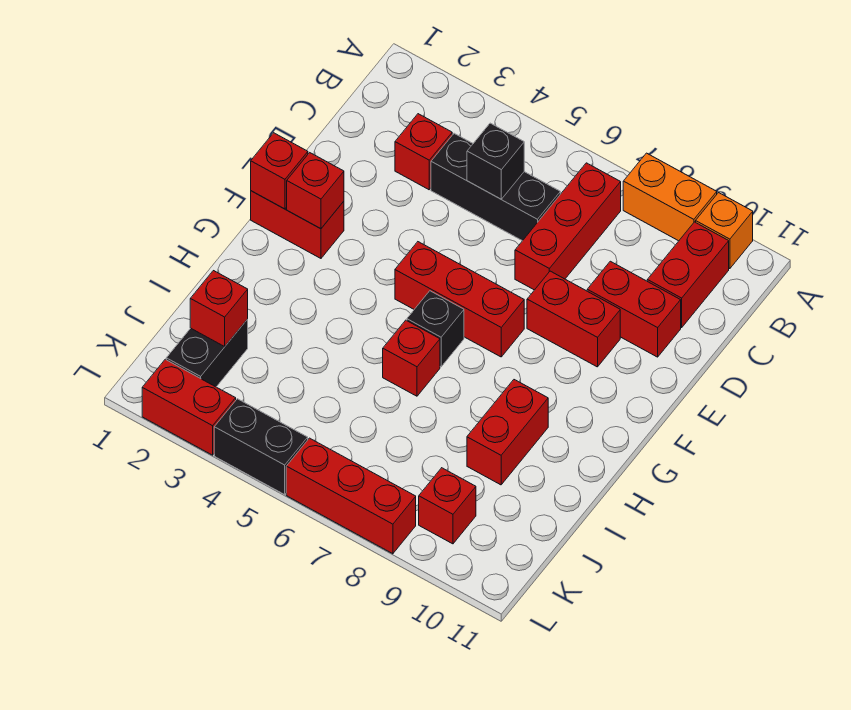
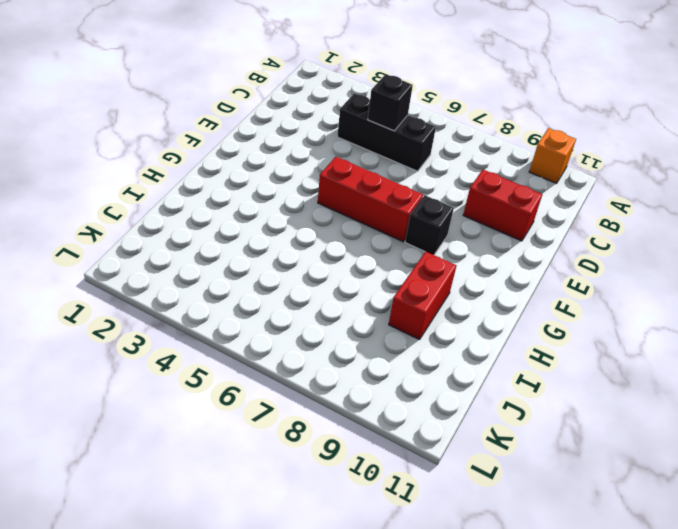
black 1x1 brick [405,195,454,255] -> black 1x1 brick moved to [407,291,464,367]
none -> orange 1x2 brick [623,153,717,241]
none -> red 1x3 brick [515,163,621,290]
none -> red 1x2 brick [647,222,729,328]

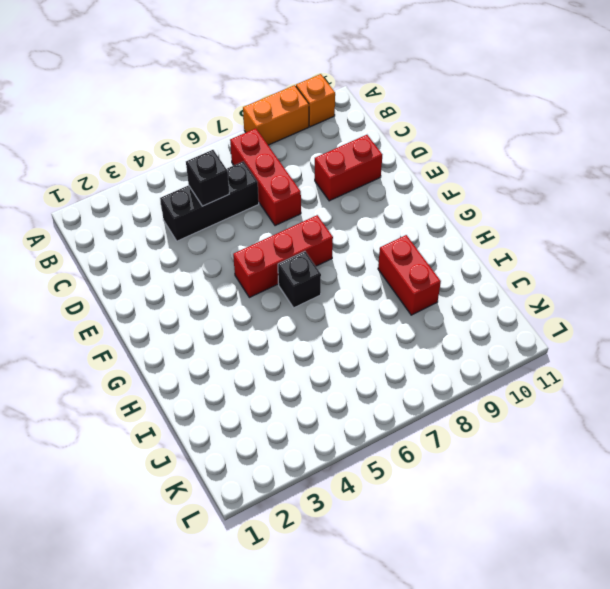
none -> red 1x2 brick [647,222,729,328]
none -> red 1x1 brick [395,114,452,190]
none -> red 1x2 brick [527,271,620,367]

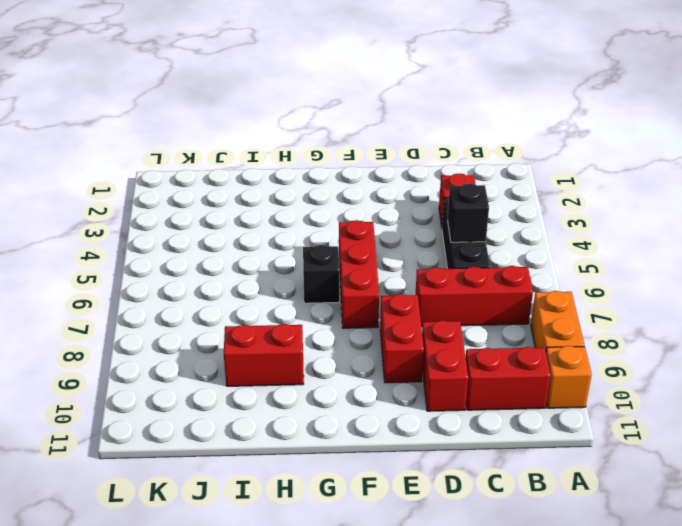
none -> red 1x2 brick [251,191,344,258]
none -> red 1x1 brick [383,320,440,396]
none -> black 1x2 brick [166,319,248,387]

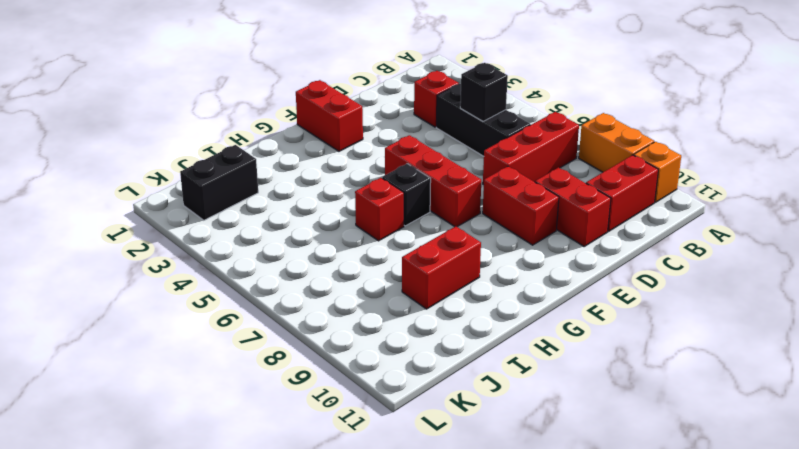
none -> red 1x1 brick [419,468,476,544]
none -> red 1x2 brick [142,359,236,455]
none -> black 1x2 brick [214,399,308,494]

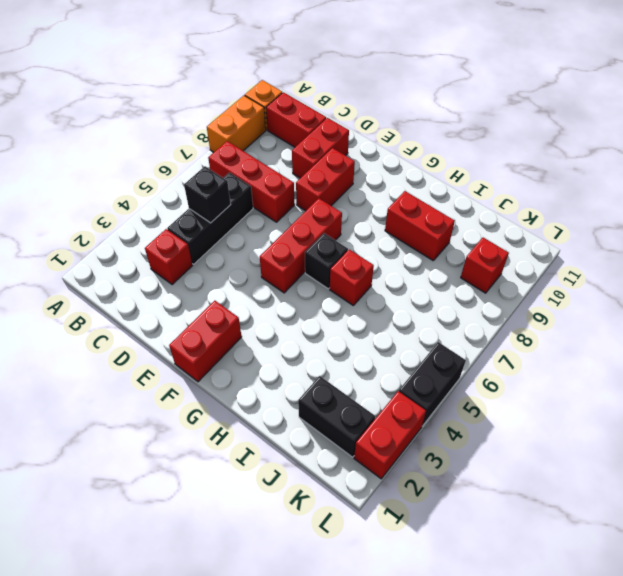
none -> red 1x3 brick [286,438,416,554]
none -> red 1x1 brick [251,133,308,209]
none -> red 1x1 brick [287,153,344,229]

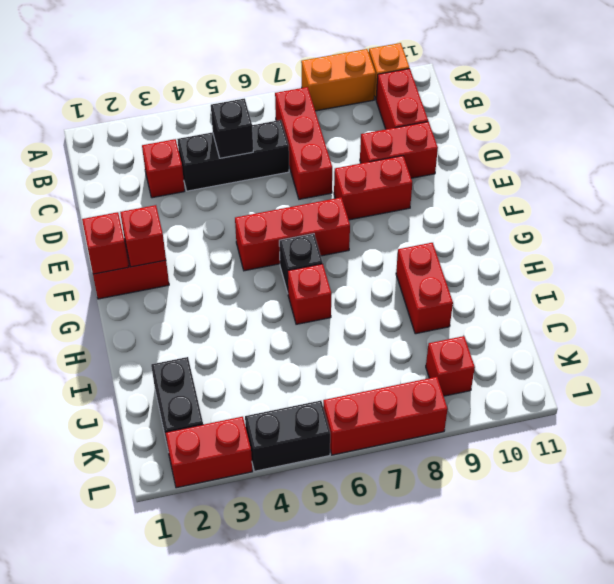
none -> red 1x1 brick [190,271,248,346]

